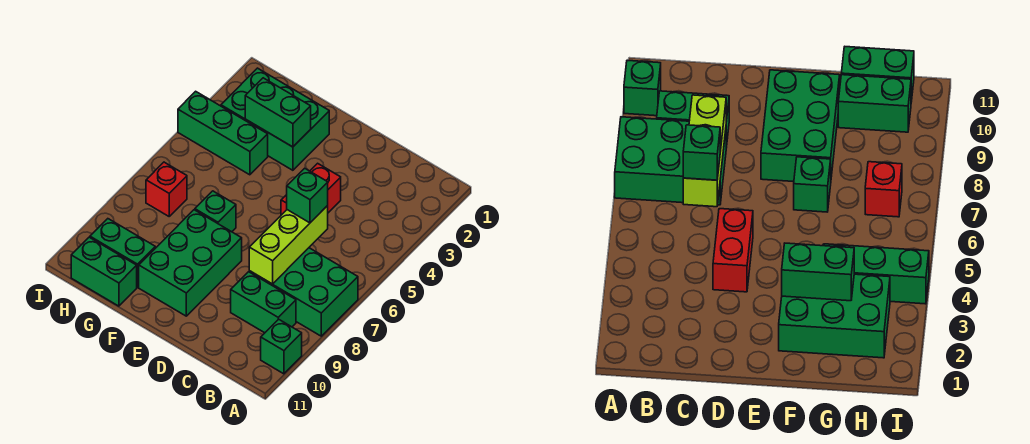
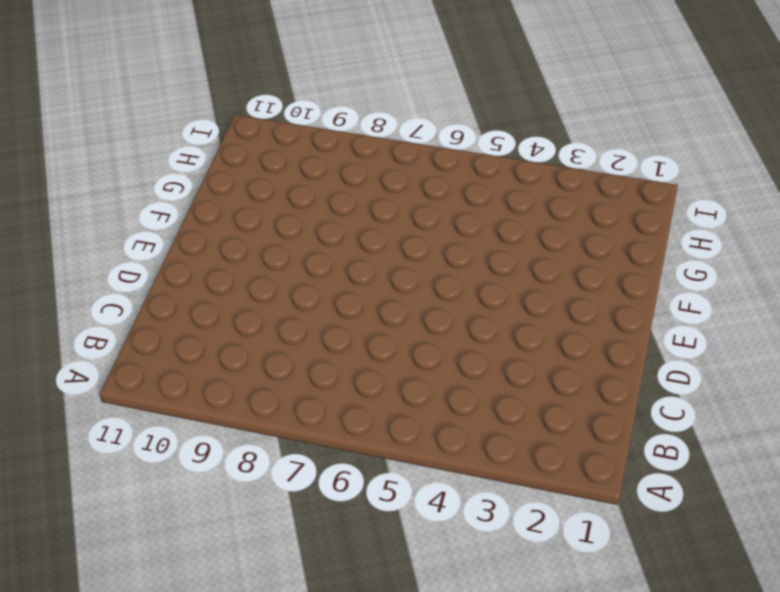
none -> green 2x3 brick [249,248,358,336]
none -> green 1x1 brick [261,319,302,374]
none -> green 1x2 brick [231,272,296,333]

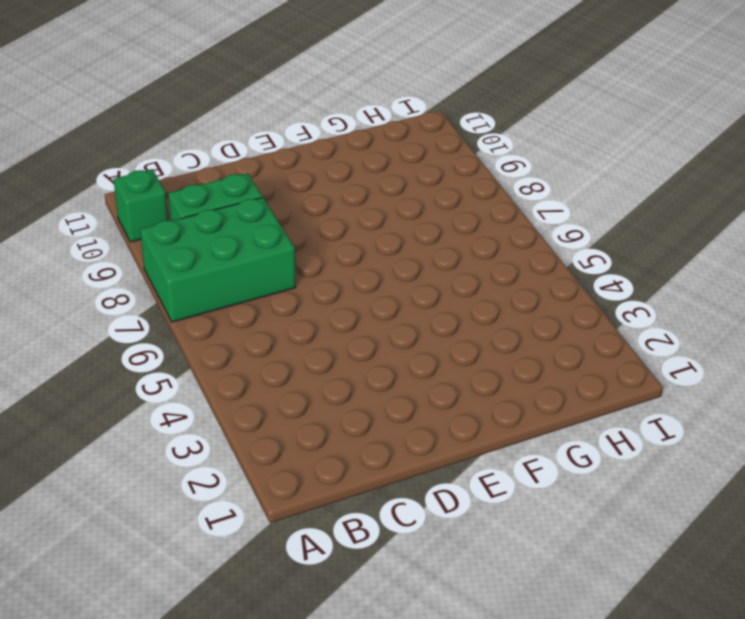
none -> red 1x2 brick [281,163,341,215]
none -> green 2x3 brick [139,210,242,316]
none -> green 2x3 brick [221,68,329,170]

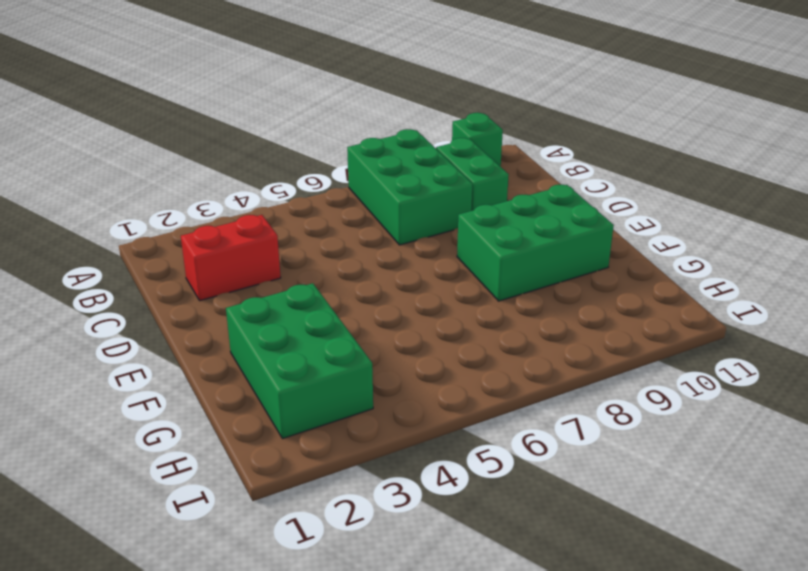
red 1x2 brick [181,215,281,301] -> red 1x2 brick moved to [281,163,341,215]
none -> green 1x1 brick [195,191,236,232]
none -> green 1x3 brick [178,91,268,175]
none -> green 1x2 brick [90,219,155,287]

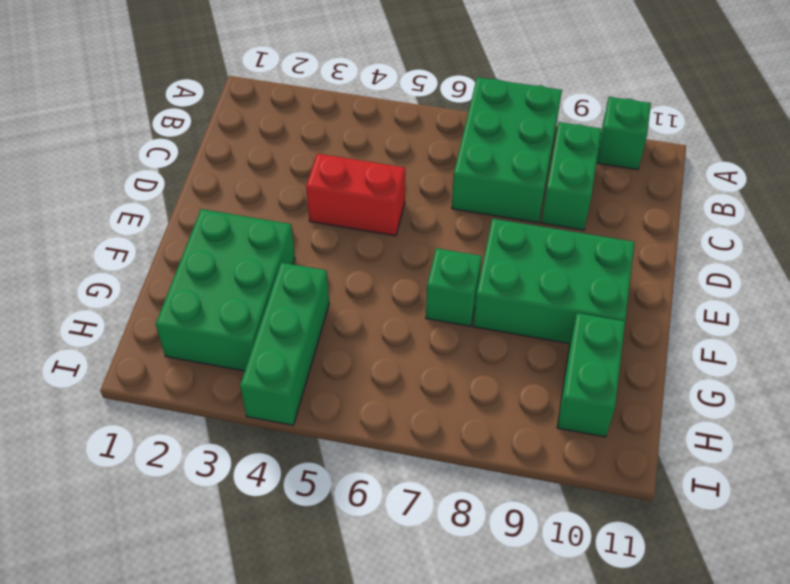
none -> green 1x2 brick [71,237,137,306]
none -> red 1x1 brick [146,162,187,216]
none -> lime 1x3 brick [249,206,328,284]

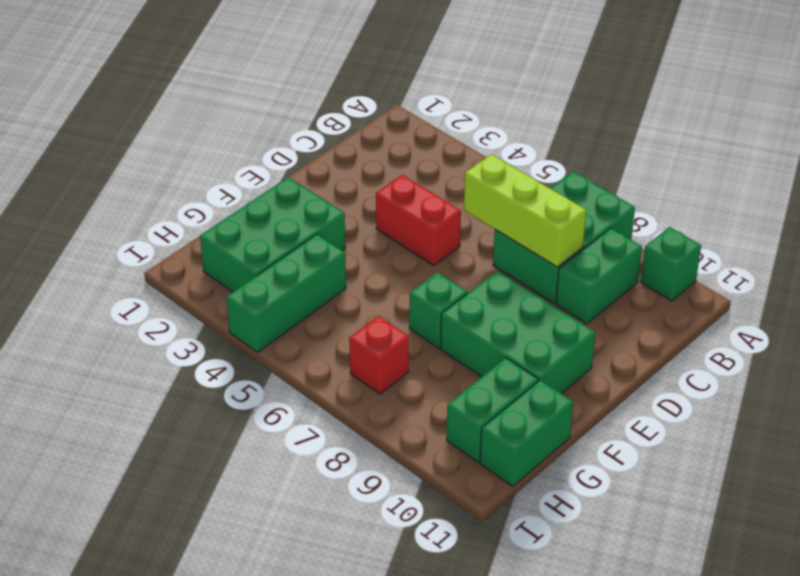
none -> green 1x2 brick [245,78,311,147]
none -> green 1x1 brick [287,168,328,223]

